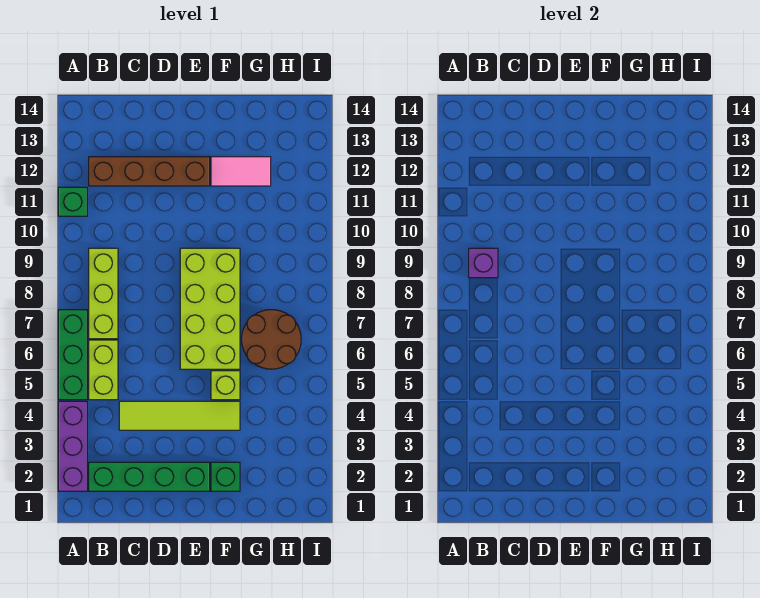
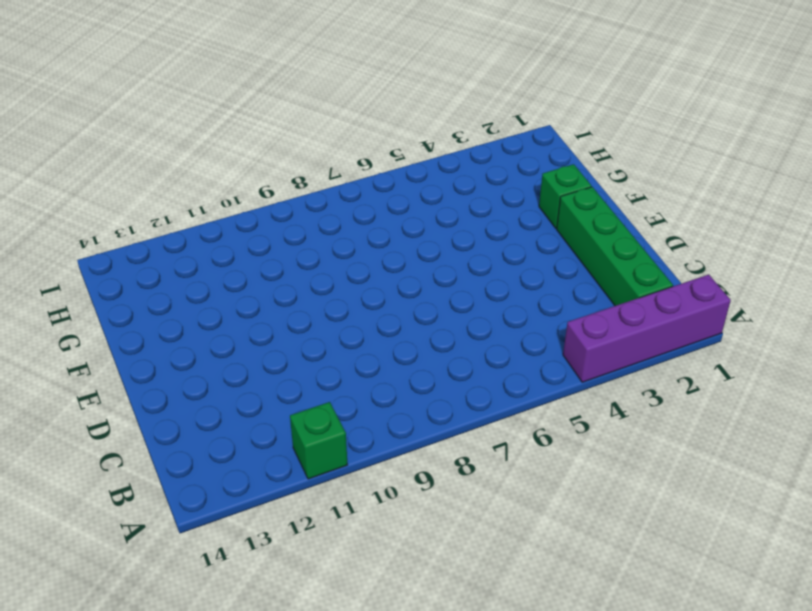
purple 1x4 brick [563,275,731,382] -> purple 1x3 brick [58,401,87,491]
none -> green 1x3 brick [58,310,87,400]
none -> lime 1x2 brick [89,340,118,400]
none -> lime 1x3 brick [89,248,118,339]

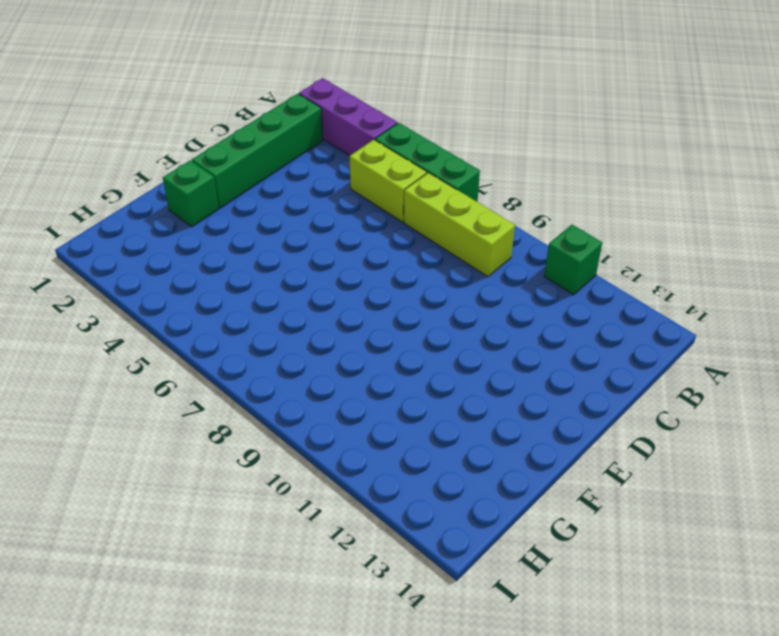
none -> brown 1x4 brick [89,157,210,186]
none -> lime 1x4 tile [119,401,240,430]
none -> lime 2x4 brick [180,248,240,369]

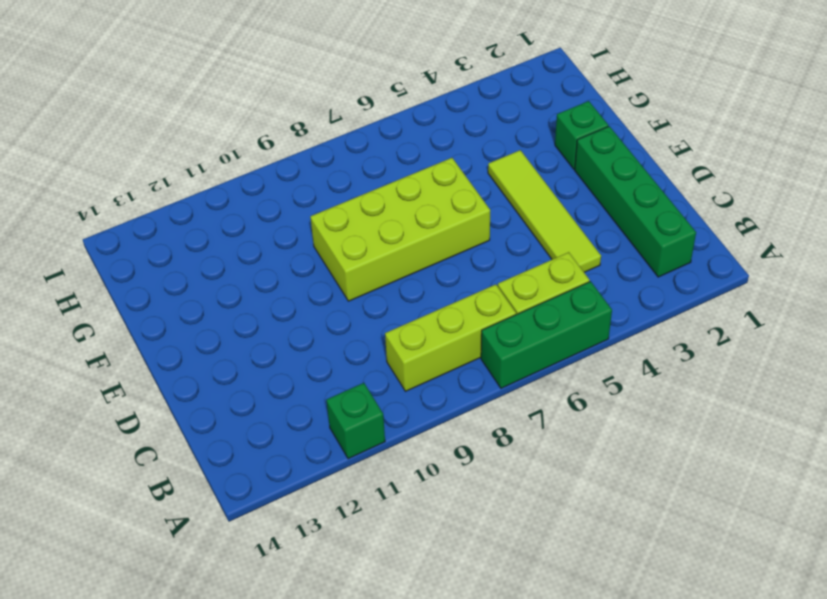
none -> purple 1x3 brick [58,401,87,491]
none -> brown 1x4 brick [89,157,210,186]
none -> lime 1x1 brick [211,371,240,400]

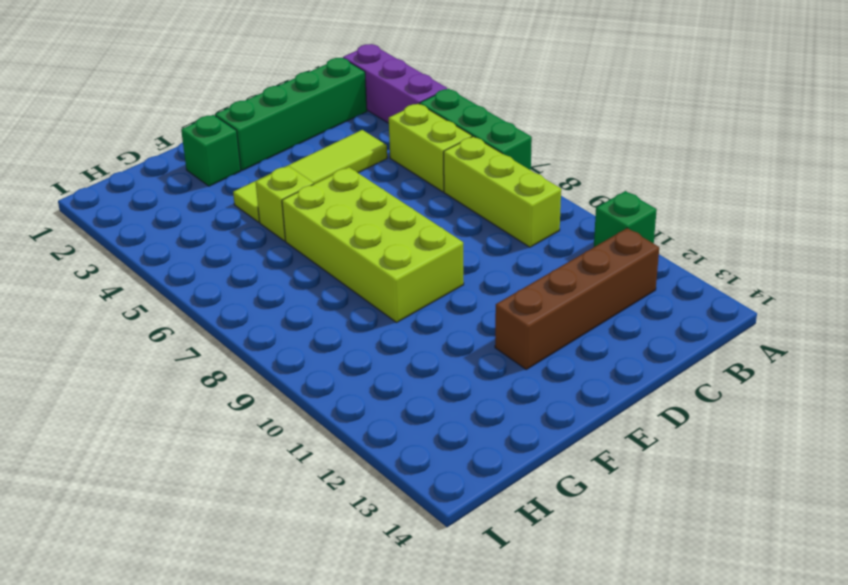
none -> pink 1x2 tile [211,157,271,186]
none -> brown 2x2 round brick [242,310,301,369]
none -> purple 1x1 brick [469,248,498,278]

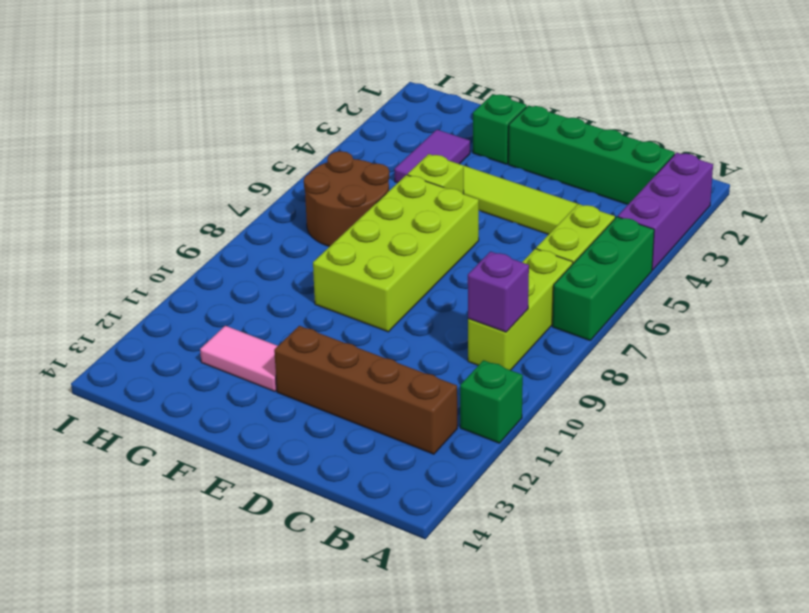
purple 1x2 tile [394,130,470,183] -> none

